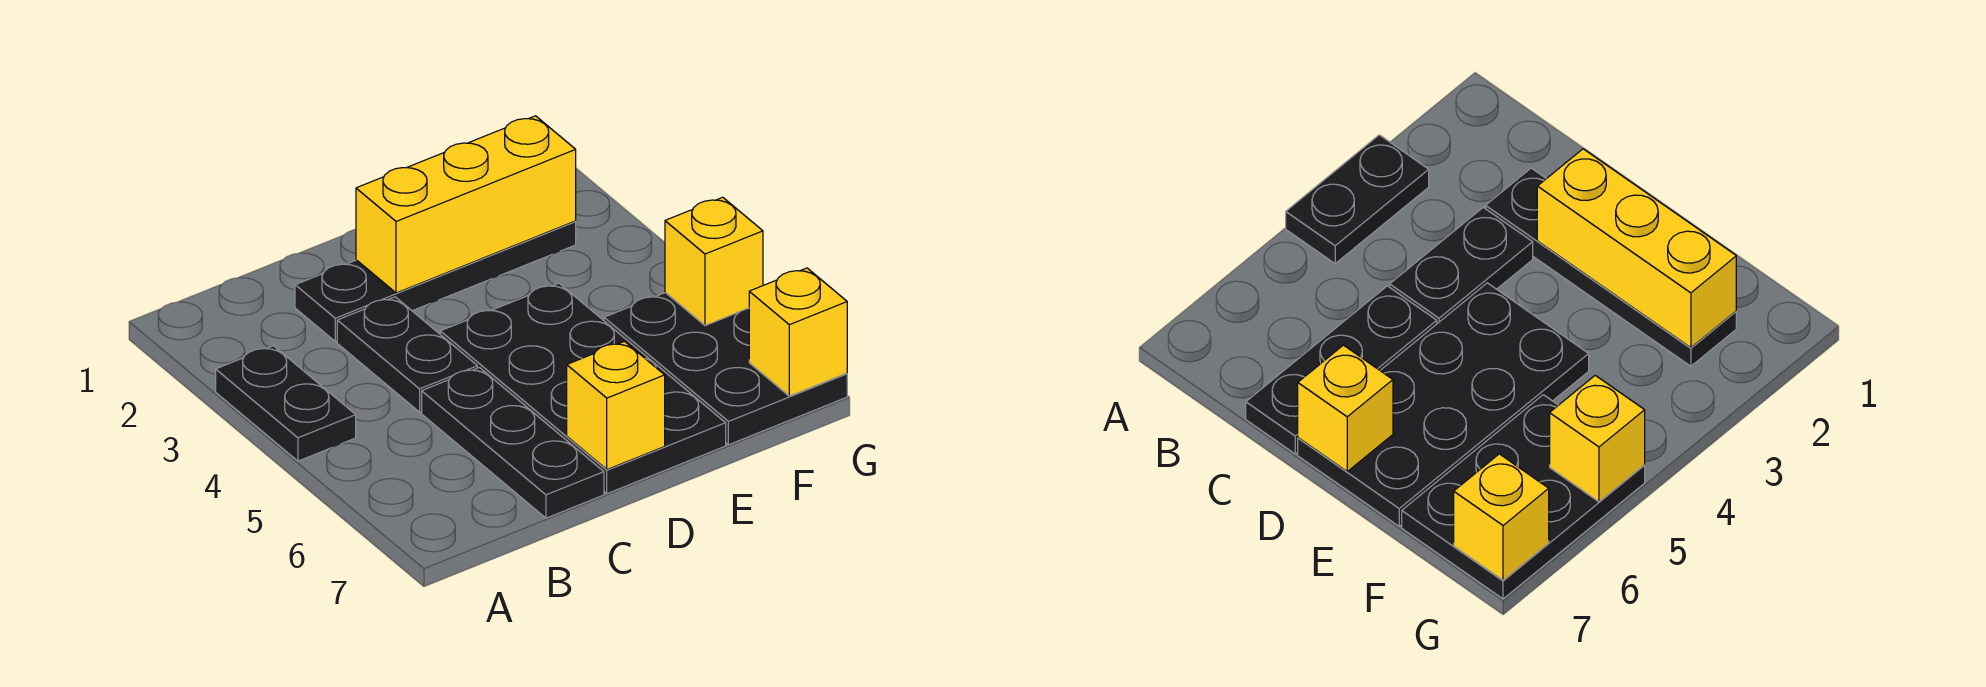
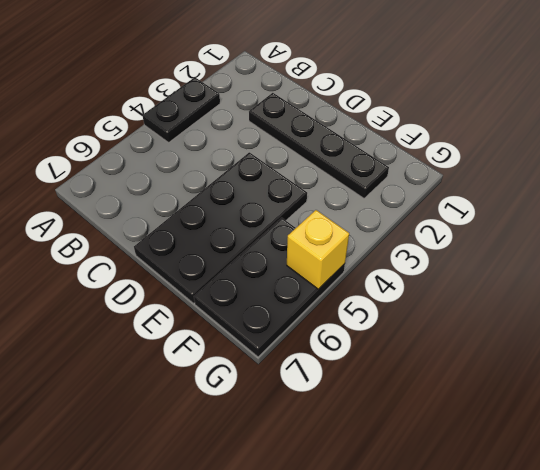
none -> black 1x2 plate [337,297,477,412]
none -> black 1x3 plate [422,368,604,518]

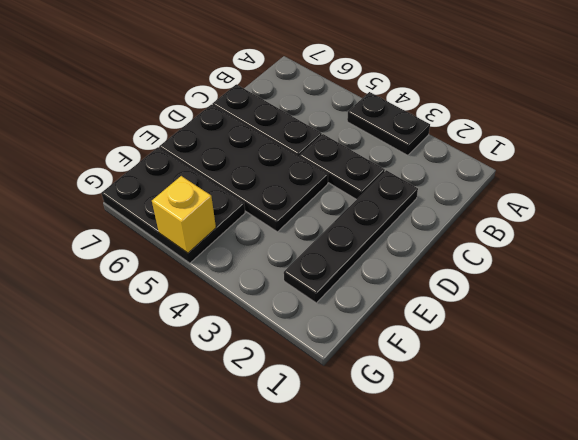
none -> yellow 1x3 brick [356,116,576,293]
none -> yellow 1x1 brick [567,341,665,470]

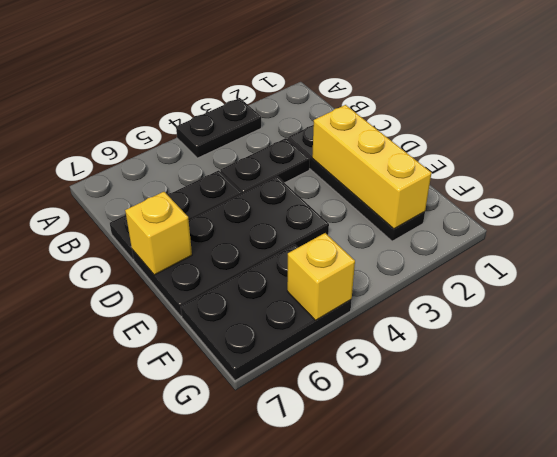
none -> yellow 1x1 brick [749,268,847,396]

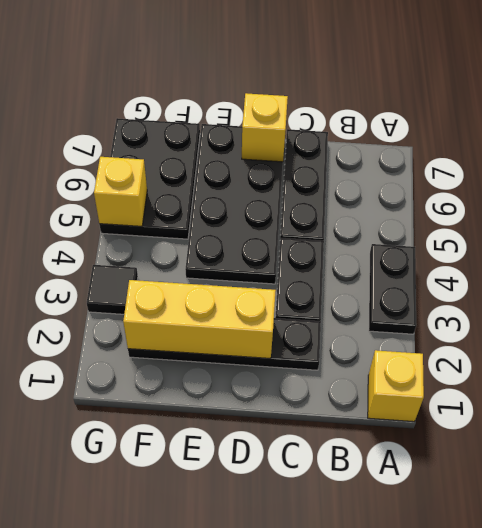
yellow 1x1 brick [368,350,424,422] -> yellow 1x1 brick moved to [749,268,847,396]
black 1x1 tile [87,265,138,314] -> none

